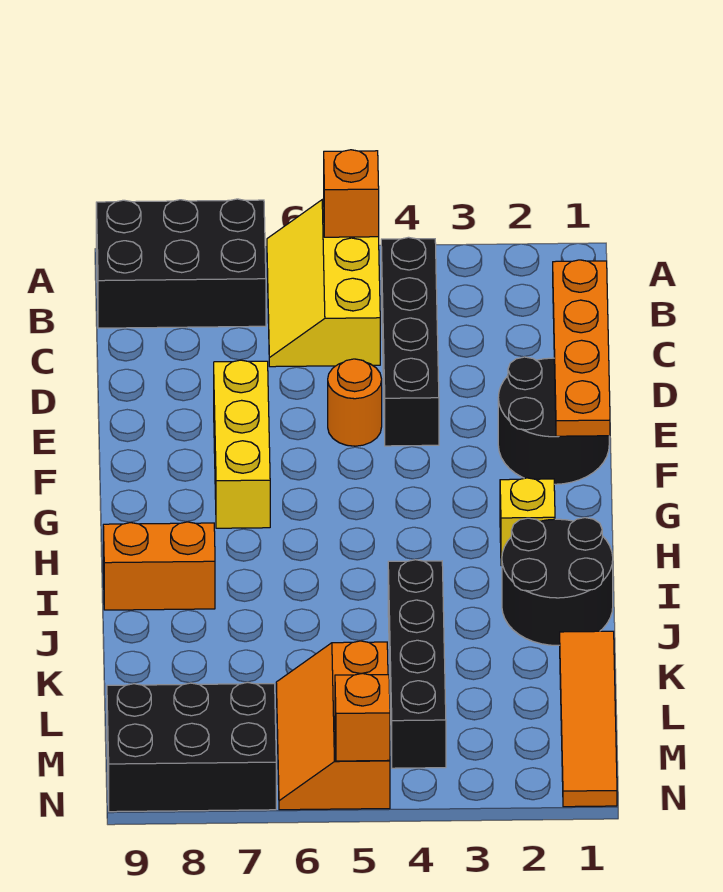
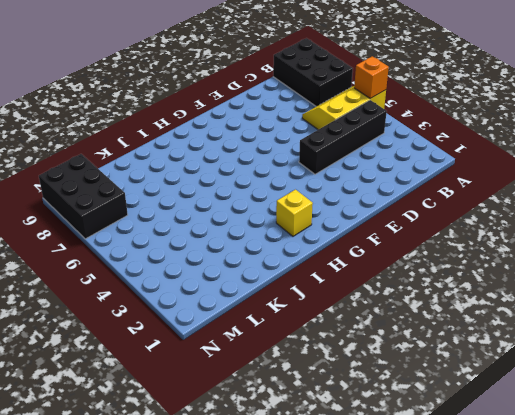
none -> black 2x2 round brick [498,357,609,484]
none -> orange 1x1 round brick [328,359,382,446]
none -> yellow 1x3 brick [214,360,270,528]

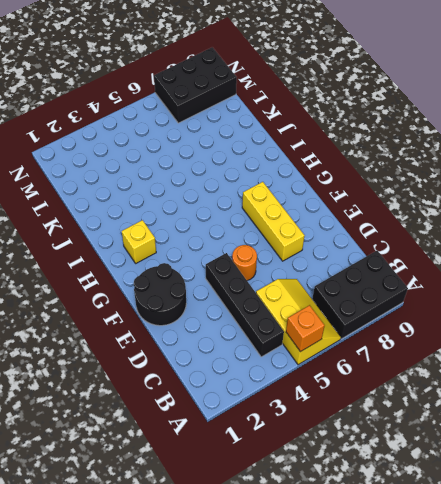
none -> black 2x2 round brick [502,518,613,645]
none -> orange 1x2 brick [103,522,215,610]
none -> black 1x4 brick [388,560,446,768]

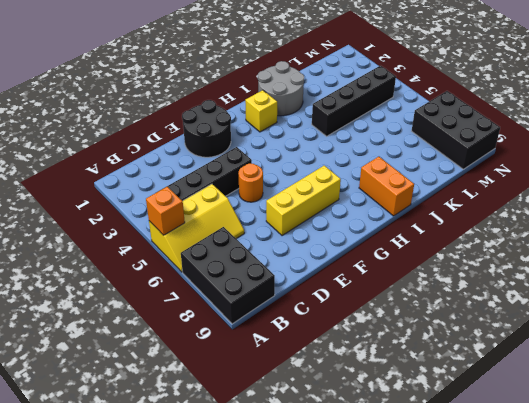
grey 2x2 round brick [258,61,304,116] -> black 2x2 round brick [502,518,613,645]
none -> orange 1x4 tile [560,631,617,807]
none -> orange 2x3 slope [276,641,390,810]
none -> orange 1x4 plate [553,260,610,436]

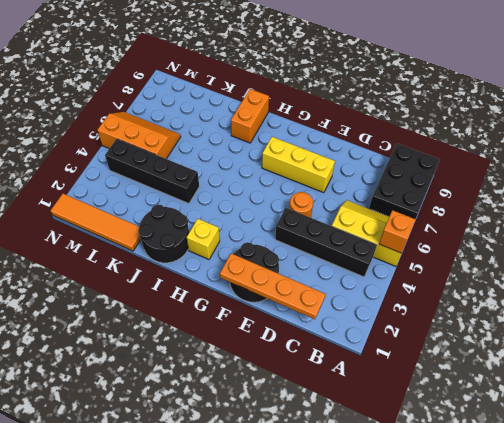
none -> black 2x3 brick [107,682,276,812]
none -> orange 1x1 brick [335,673,390,761]

